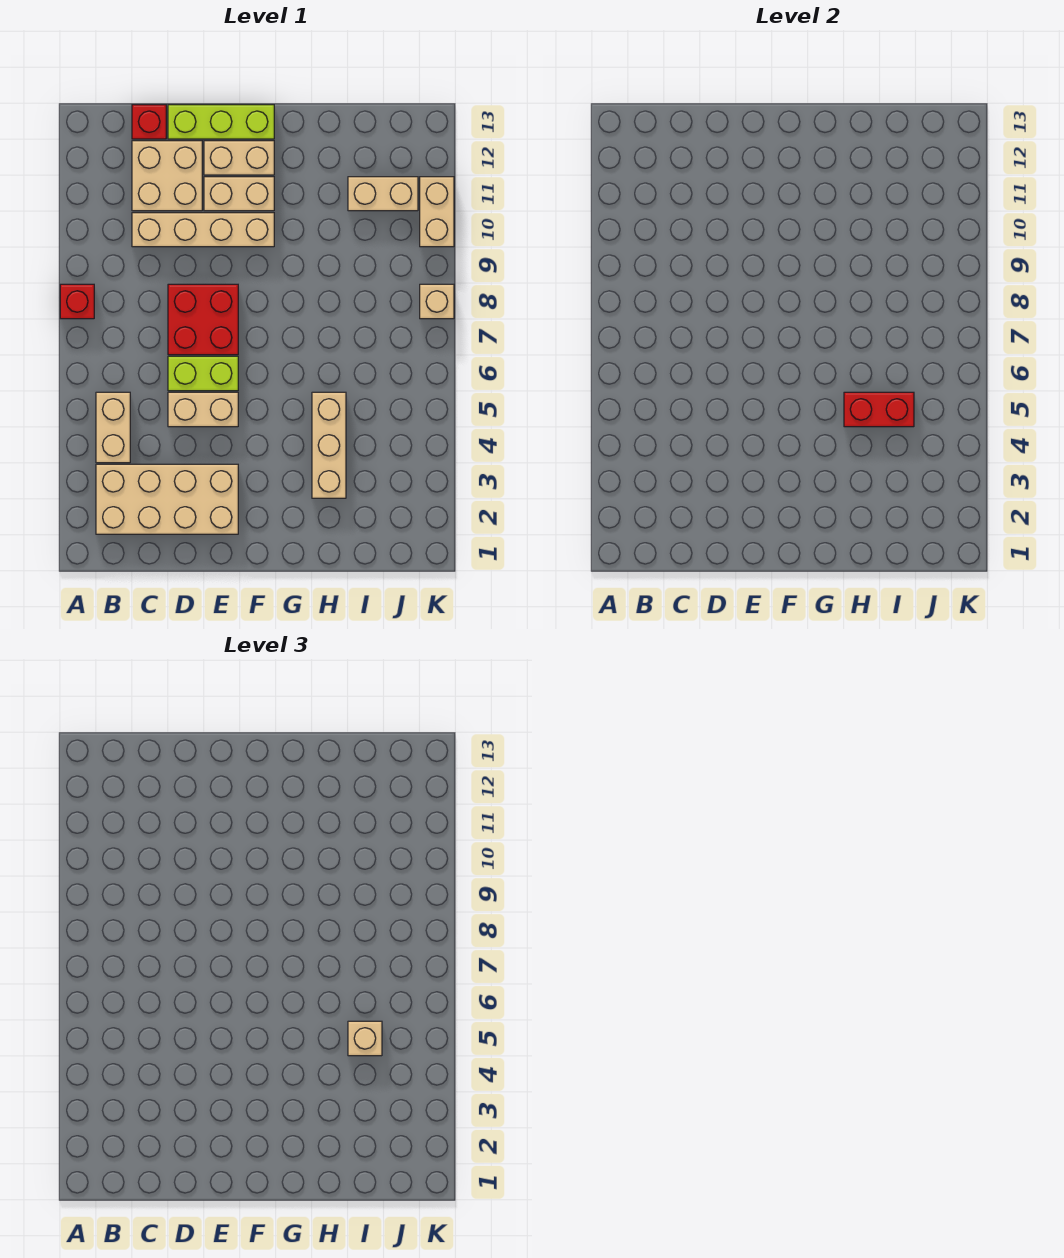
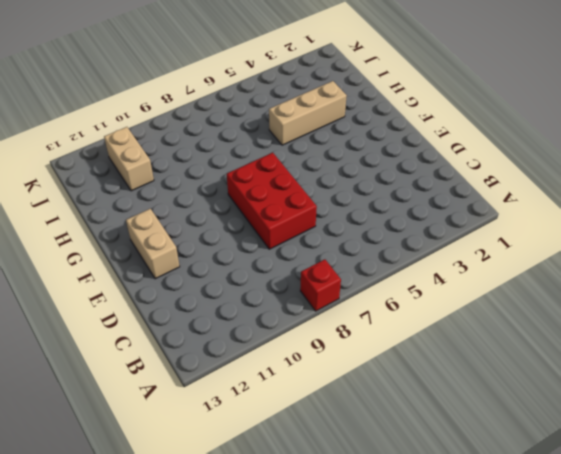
red 2x3 brick [227,153,317,249] -> red 2x2 brick [168,284,238,355]
none -> tan 2x4 brick [96,464,238,534]
none -> tan 1x2 brick [96,392,130,463]
none -> tan 1x4 brick [132,213,274,247]

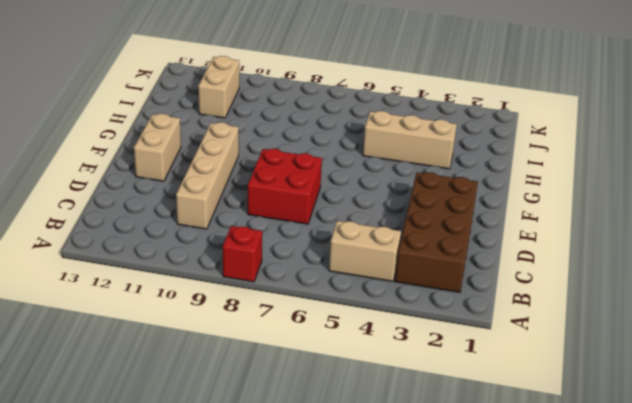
brown 2x4 brick [395,172,478,292] -> tan 2x4 brick [96,464,238,534]
none -> tan 2x2 brick [132,141,202,211]
none -> red 1x1 brick [132,105,166,139]
none -> tan 1x2 brick [168,392,238,427]

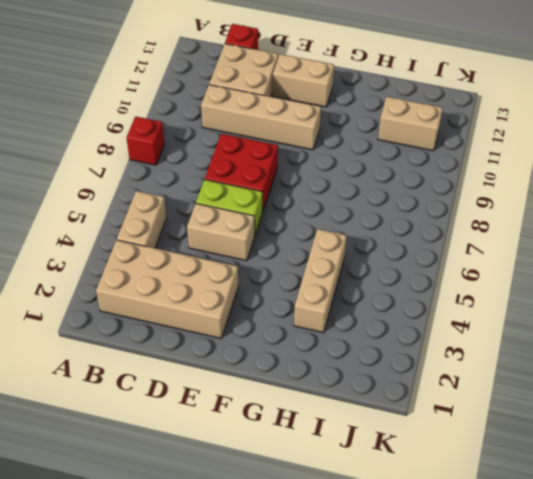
none -> lime 1x3 brick [168,105,274,139]
none -> tan 1x2 brick [204,177,274,211]
none -> tan 1x1 brick [420,284,454,319]

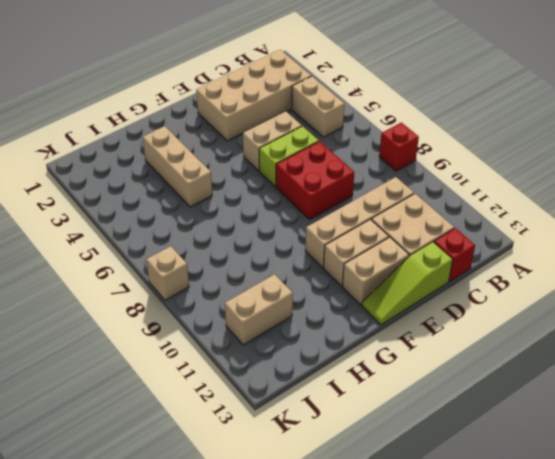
lime 1x3 slope [362,242,453,325] -> lime 1x3 brick [168,105,274,139]
none -> tan 1x2 brick [420,177,454,247]
none -> red 1x2 brick [844,392,914,427]
none -> tan 1x1 brick [348,1021,382,1056]

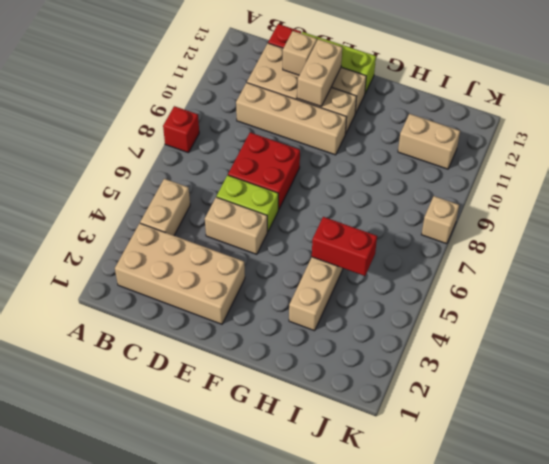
tan 1x1 brick [283,31,317,75] -> tan 1x1 brick moved to [348,1021,382,1056]
tan 1x2 brick [297,39,342,106] -> tan 1x2 brick moved to [420,177,454,247]

